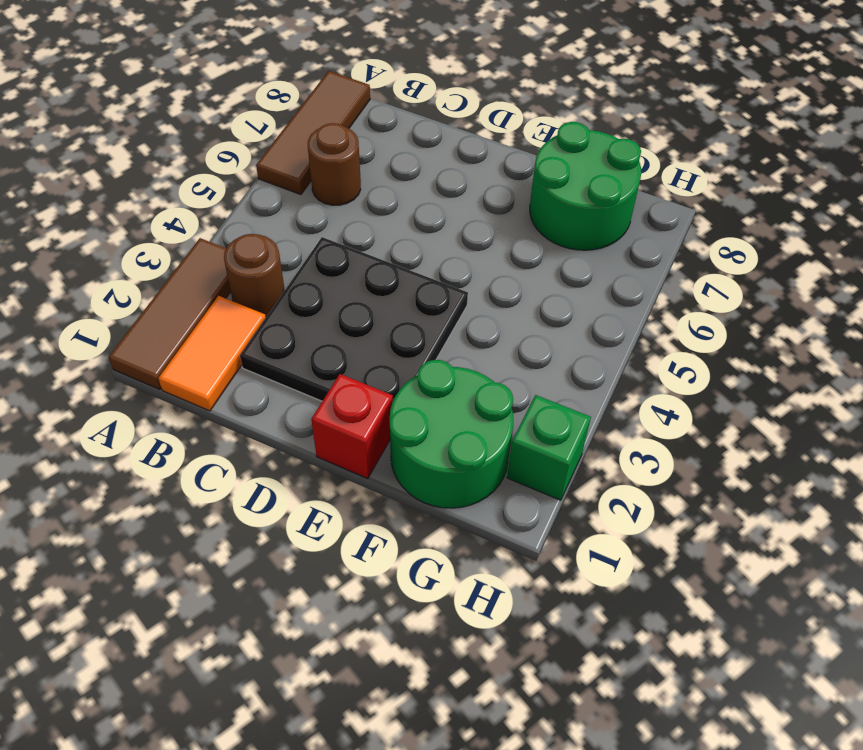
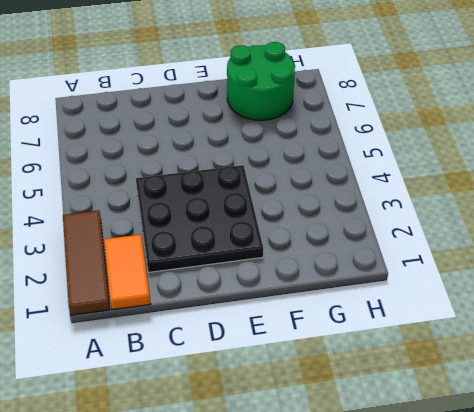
none -> brown 1x3 tile [256,71,370,195]
none -> brown 1x1 round brick [224,234,285,317]

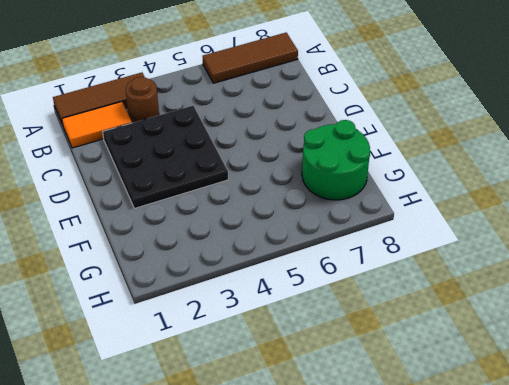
none -> brown 1x1 round brick [308,123,361,205]
none -> red 1x1 brick [311,374,393,478]

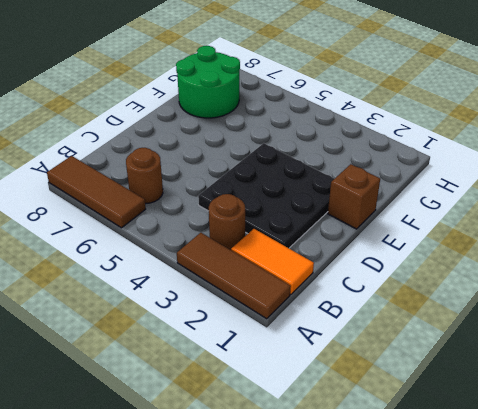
brown 1x1 brick [328,164,380,229] -> red 1x1 brick [311,374,393,478]
none -> green 2x2 round brick [390,360,513,508]
none -> green 1x1 brick [507,395,591,500]

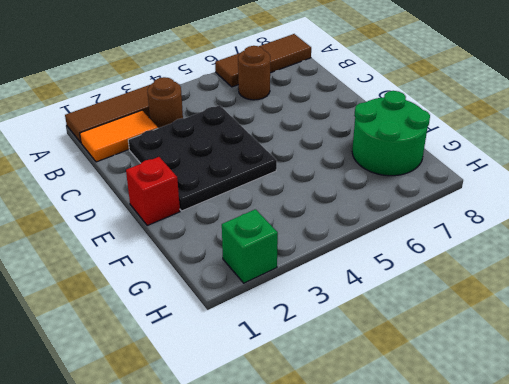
none -> green 2x2 round brick [390,360,513,508]

